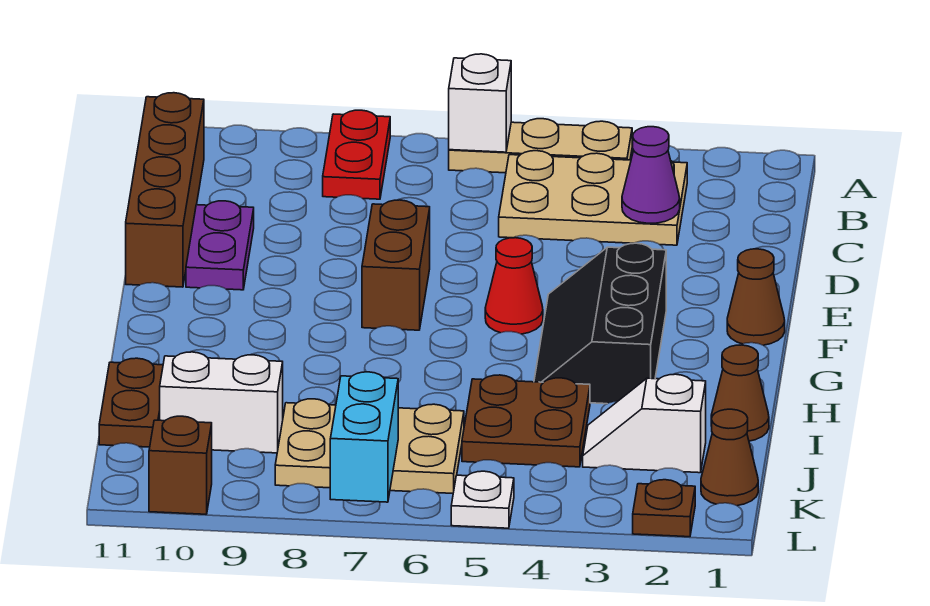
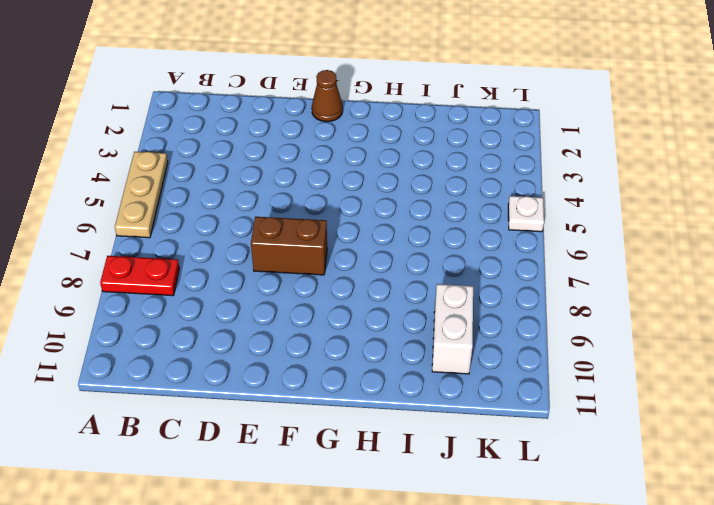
none -> tan 2x3 plate [499,151,687,245]
none -> brown 1x4 brick [126,93,204,287]
none -> purple 1x2 plate [186,201,254,290]

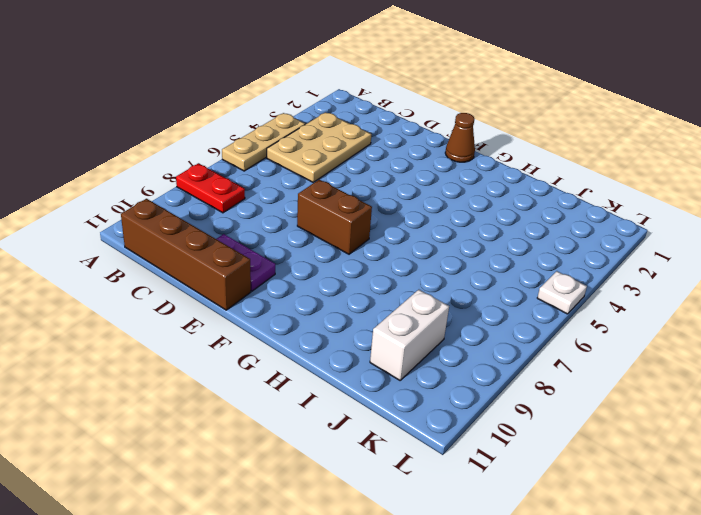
none -> black 2x3 slope [534,243,666,404]
none -> red 1x1 cone [485,238,543,334]
none -> brown 1x1 cone [711,345,769,441]

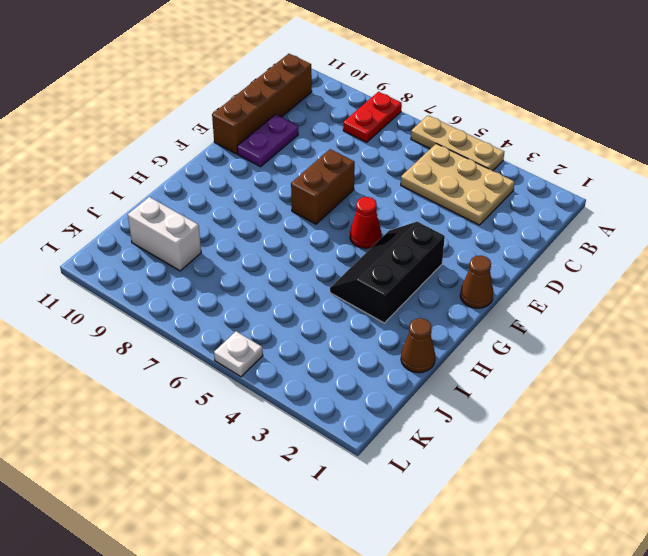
none -> brown 2x2 plate [462,375,590,467]
none -> brown 1x2 plate [99,358,163,447]
none -> white 1x2 slope [583,374,706,473]

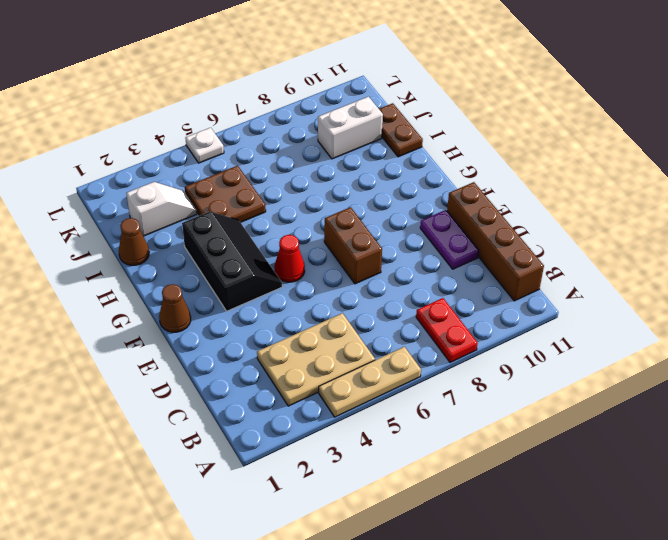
none -> tan 2x3 plate [275,399,464,493]
none -> brown 1x1 cone [701,409,758,506]
none -> brown 1x1 plate [633,480,695,537]

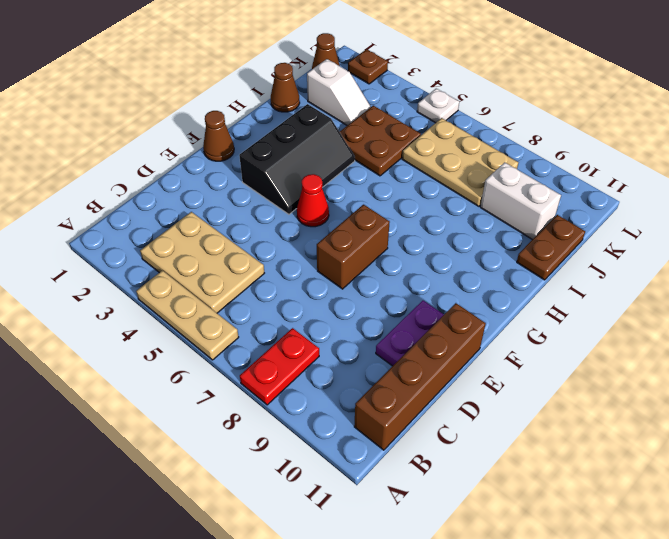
none -> brown 1x1 brick [149,416,212,514]
none -> white 1x1 brick [449,54,511,152]
none -> purple 1x1 cone [622,127,680,223]

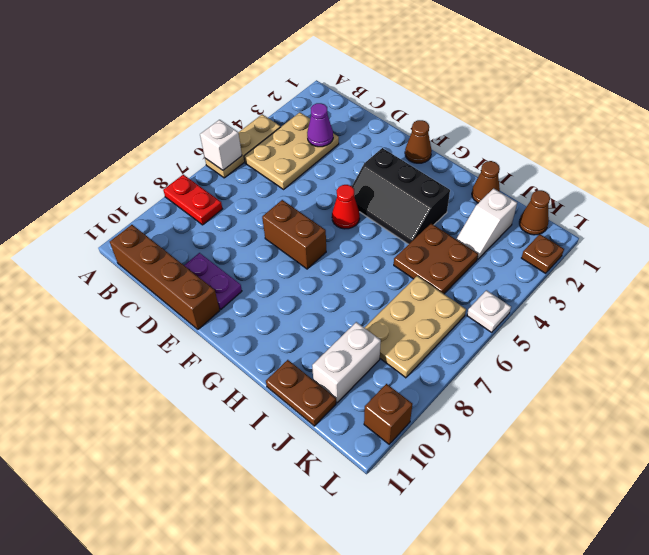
none -> cyan 1x2 brick [330,372,398,502]

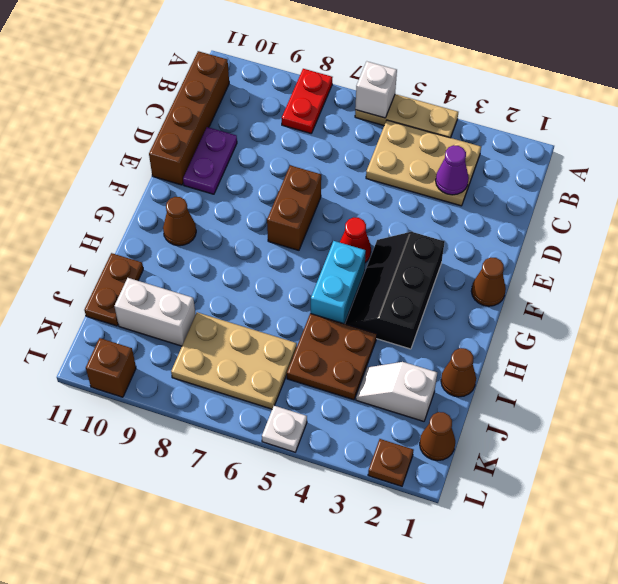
cyan 1x2 brick [311,241,366,324] -> cyan 1x2 brick moved to [330,372,398,502]
brown 1x1 cone [163,197,196,246] -> none

